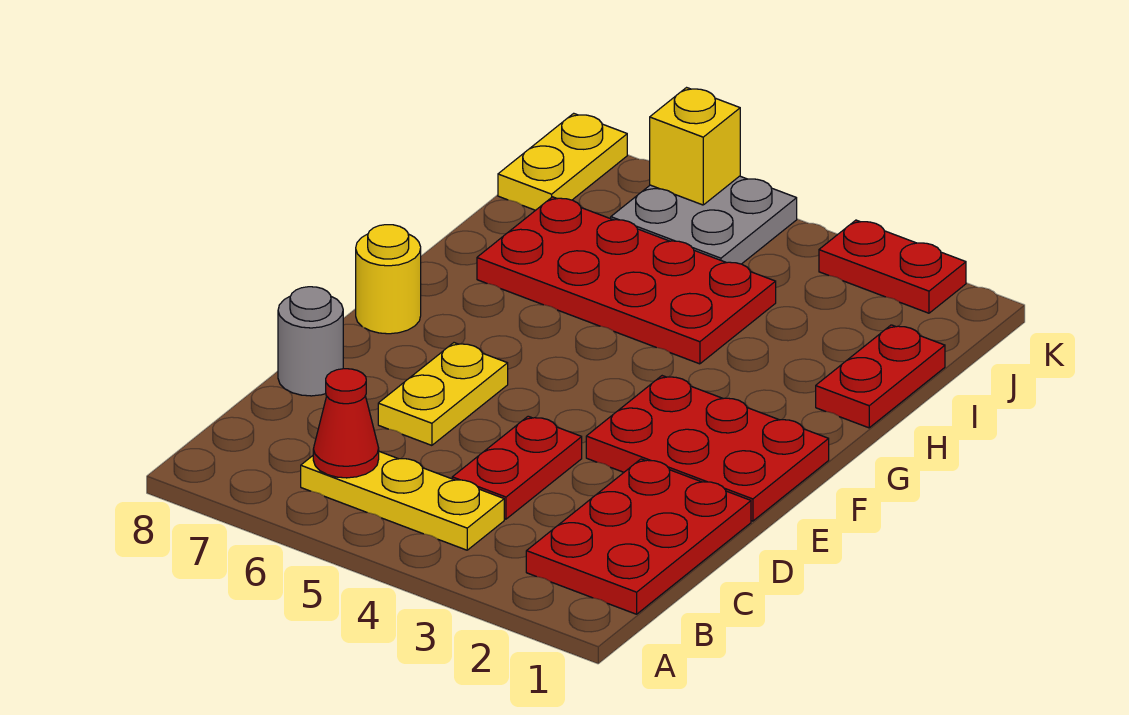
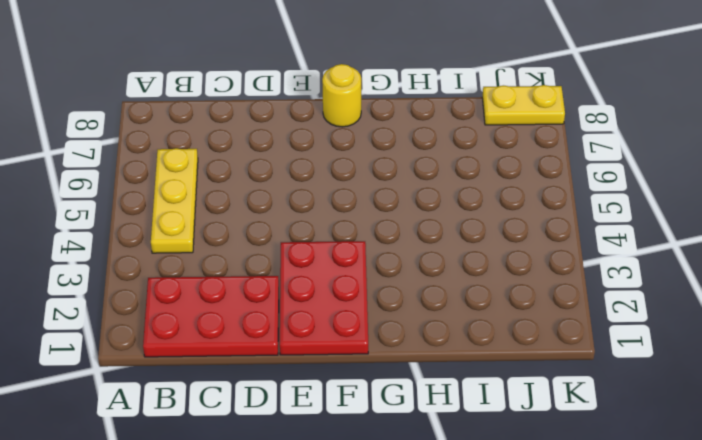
none -> red 1x2 plate [452,416,582,519]
none -> yellow 1x2 plate [378,343,508,445]
none -> grey 1x1 round brick [278,287,343,396]

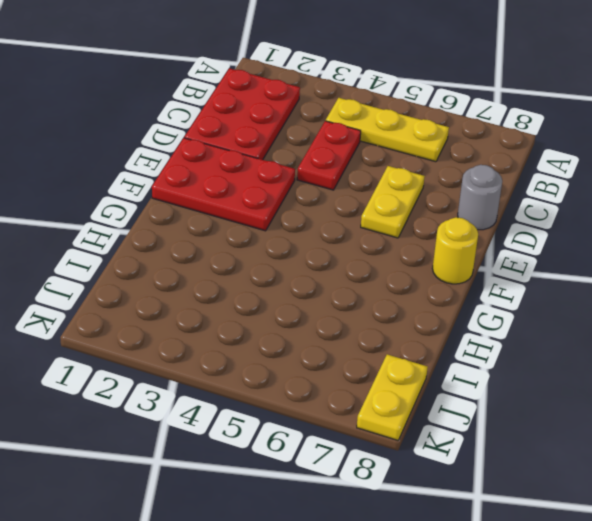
none -> red 1x2 plate [816,325,945,428]
none -> red 2x4 plate [477,197,776,364]
none -> grey 2x2 plate [611,176,797,264]

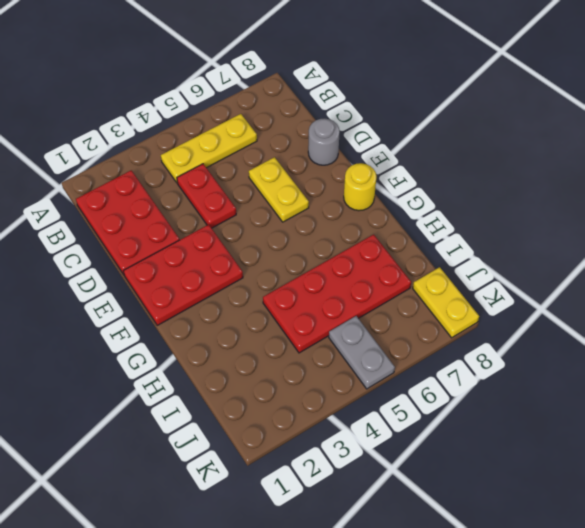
grey 1x2 plate [329,316,395,389] -> grey 2x2 plate [611,176,797,264]
none -> red 1x2 plate [816,325,945,428]
none -> red 1x2 plate [819,220,966,313]
none -> red 1x1 cone [313,369,379,478]

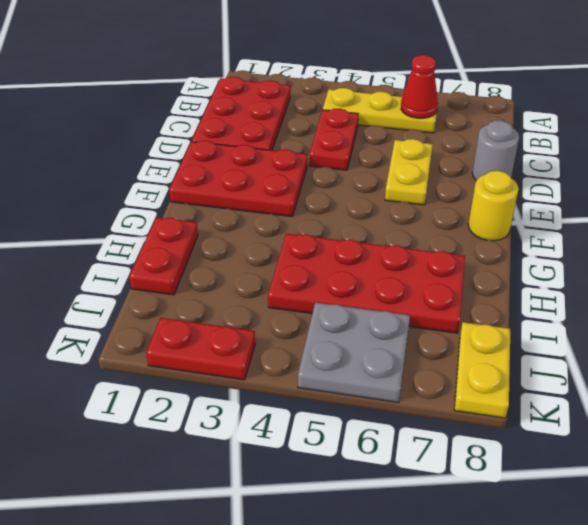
none -> yellow 1x1 brick [650,88,740,205]

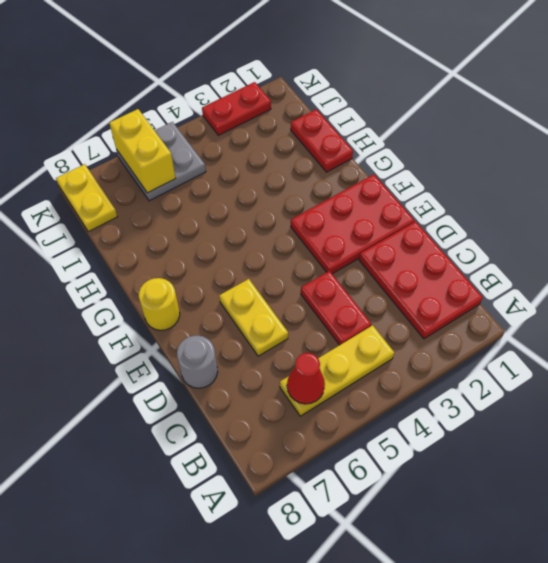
yellow 1x2 brick [109,109,176,193] -> yellow 1x1 brick [650,88,740,205]
none -> red 2x4 plate [477,197,776,364]

